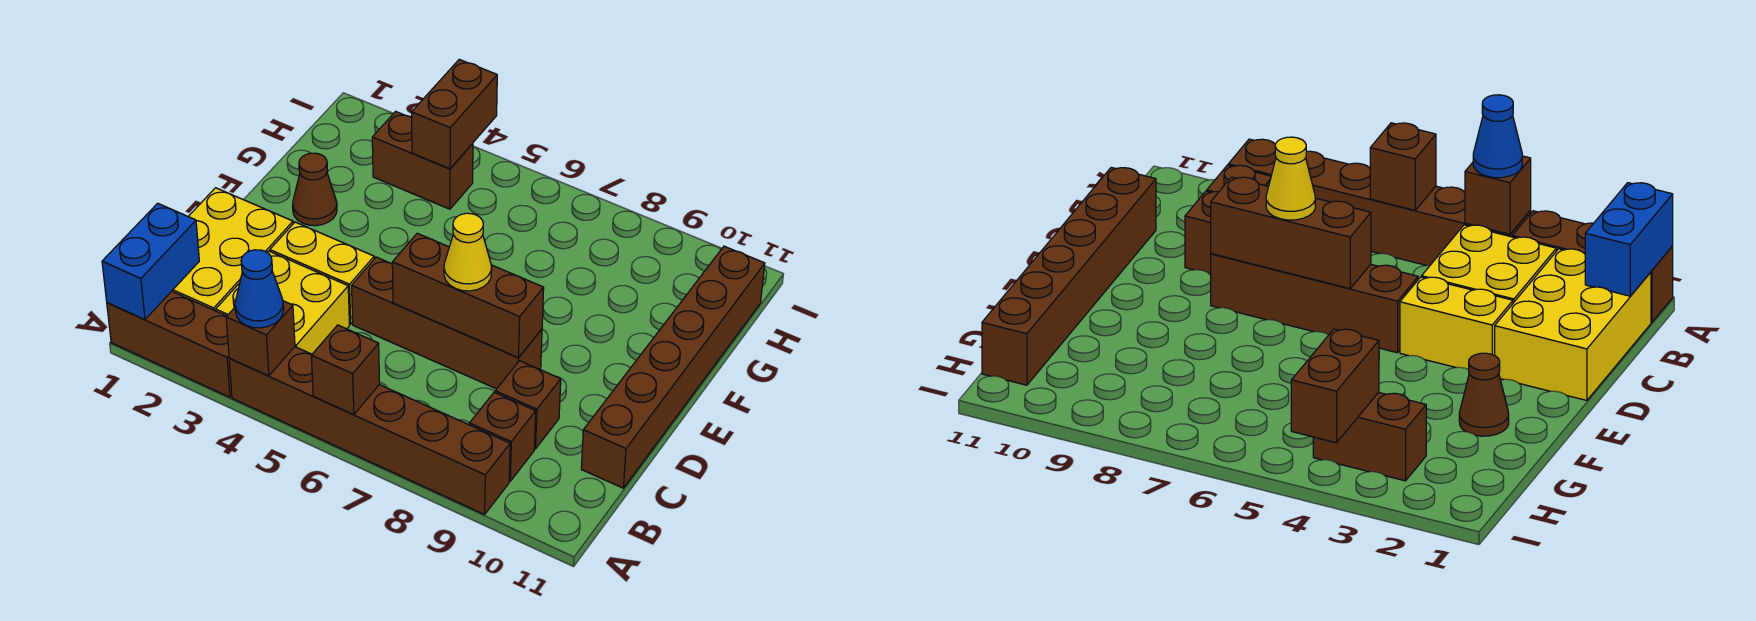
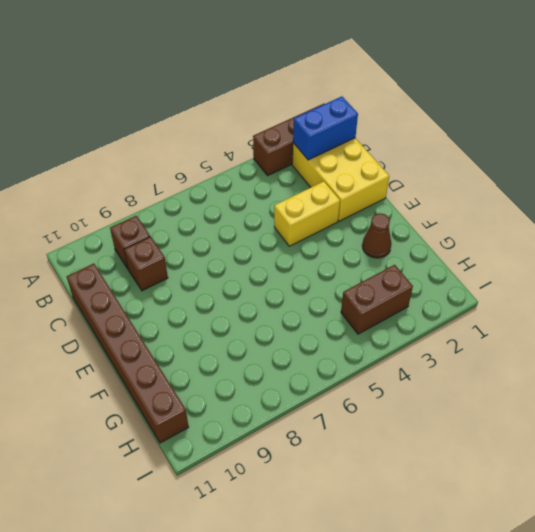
blue 1x2 brick [293,97,358,160] -> blue 1x2 brick turned to [102,203,199,319]
none -> brown 1x6 brick [229,347,510,514]
none -> yellow 2x2 brick [216,251,349,354]
none -> brown 1x4 brick [352,257,542,389]

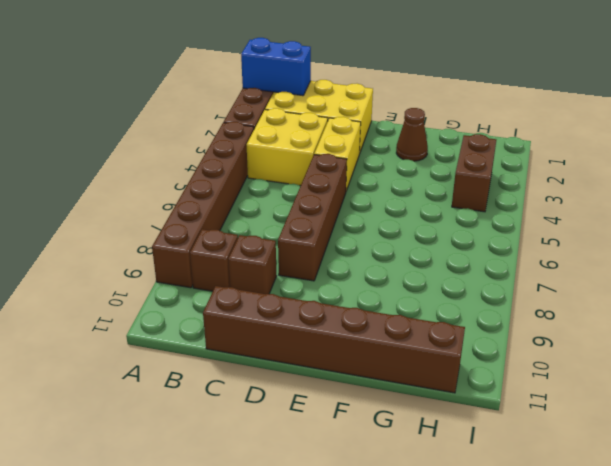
none -> brown 1x1 brick [226,301,295,376]
none -> brown 1x1 brick [311,325,380,415]
none -> brown 1x3 brick [392,233,544,358]

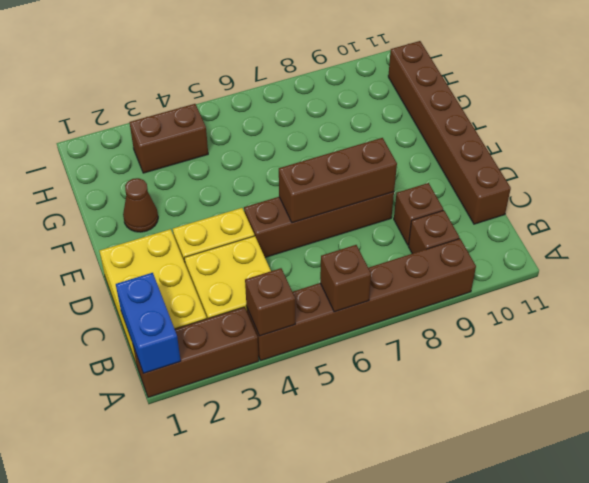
none -> brown 1x2 brick [412,59,497,169]
none -> blue 1x1 cone [235,250,284,328]
none -> yellow 1x1 cone [444,213,492,291]

